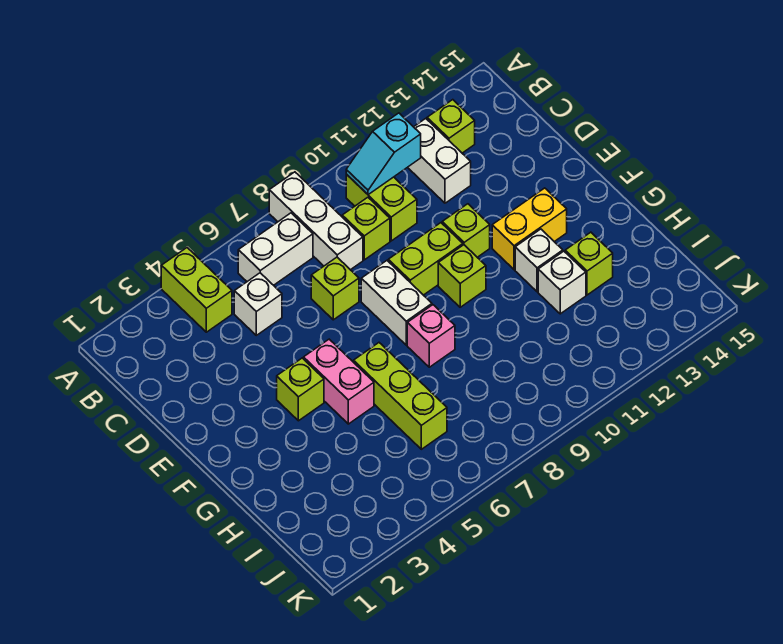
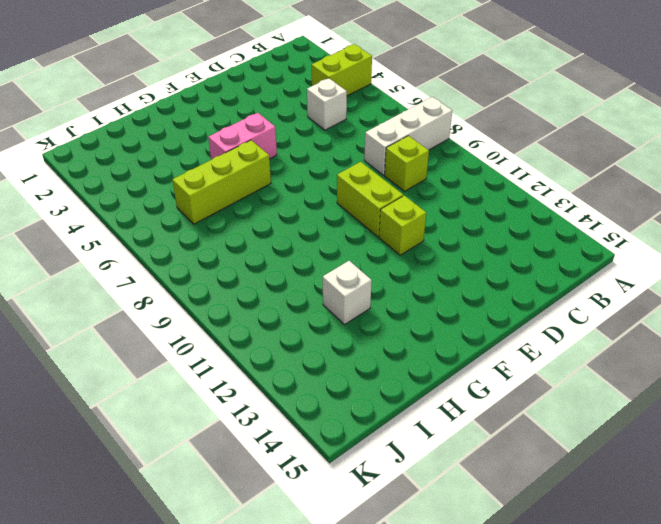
none -> white 1x2 brick [238,213,313,285]
none -> lime 1x2 brick [346,174,417,241]
none -> white 1x2 brick [408,119,471,203]

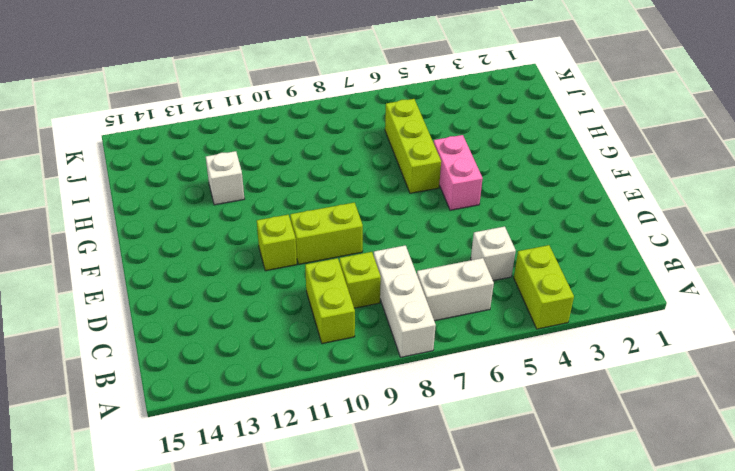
none -> white 1x2 brick [408,119,471,203]
none -> lime 1x1 brick [427,100,475,153]
none -> lime 1x1 brick [311,257,359,320]

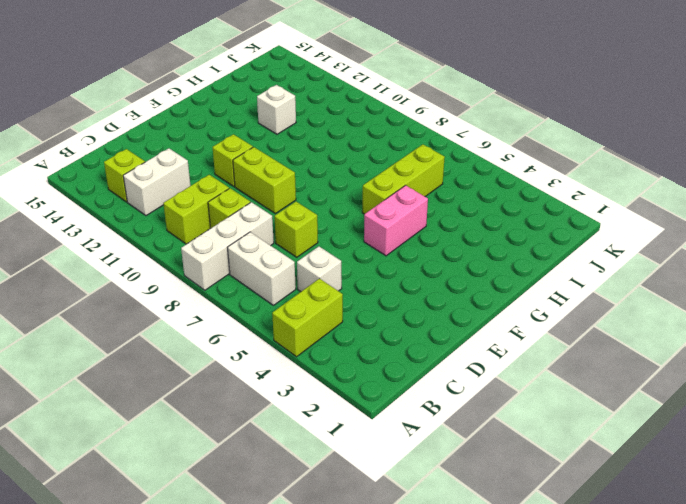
none -> white 1x2 brick [361,261,432,345]
none -> lime 1x1 brick [277,358,324,421]
none -> lime 1x1 brick [438,245,486,307]

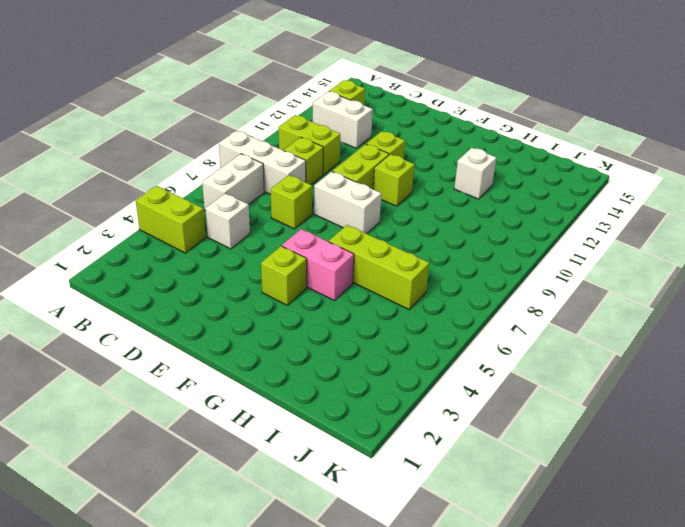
none -> yellow 1x2 brick [492,188,567,270]
none -> pink 1x1 brick [407,305,455,367]
none -> white 1x1 brick [515,229,563,292]

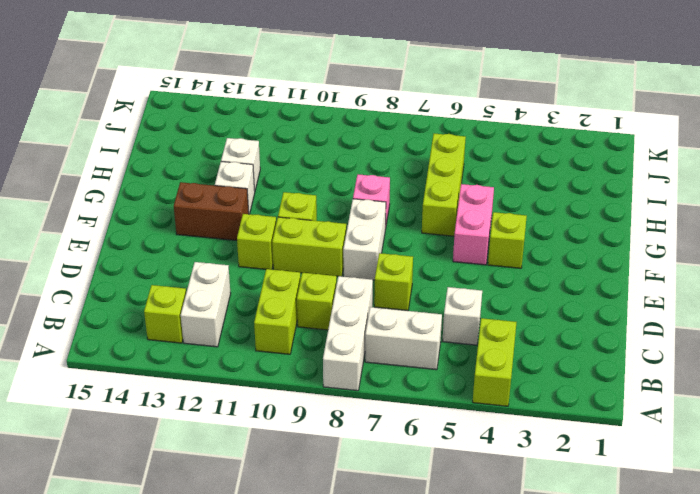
brown 1x2 brick [174,182,249,240] -> yellow 1x2 brick [492,188,567,270]
none -> lime 1x1 brick [565,232,613,295]
none -> cyan 1x2 slope [346,113,421,195]

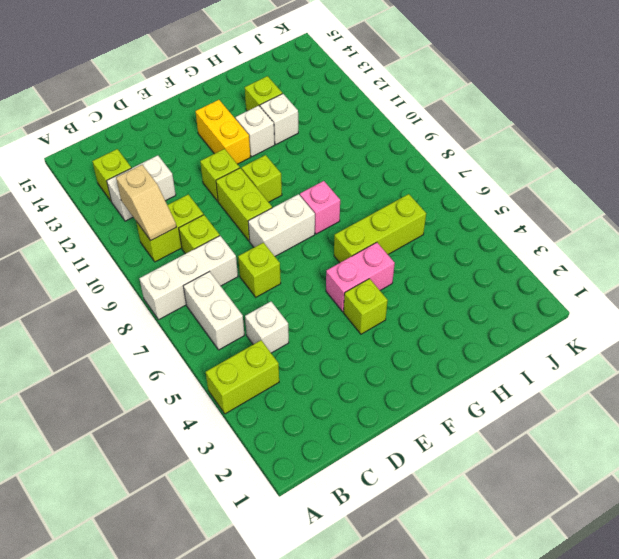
tan 1x2 slope [116,165,176,240] -> cyan 1x2 slope [346,113,421,195]

